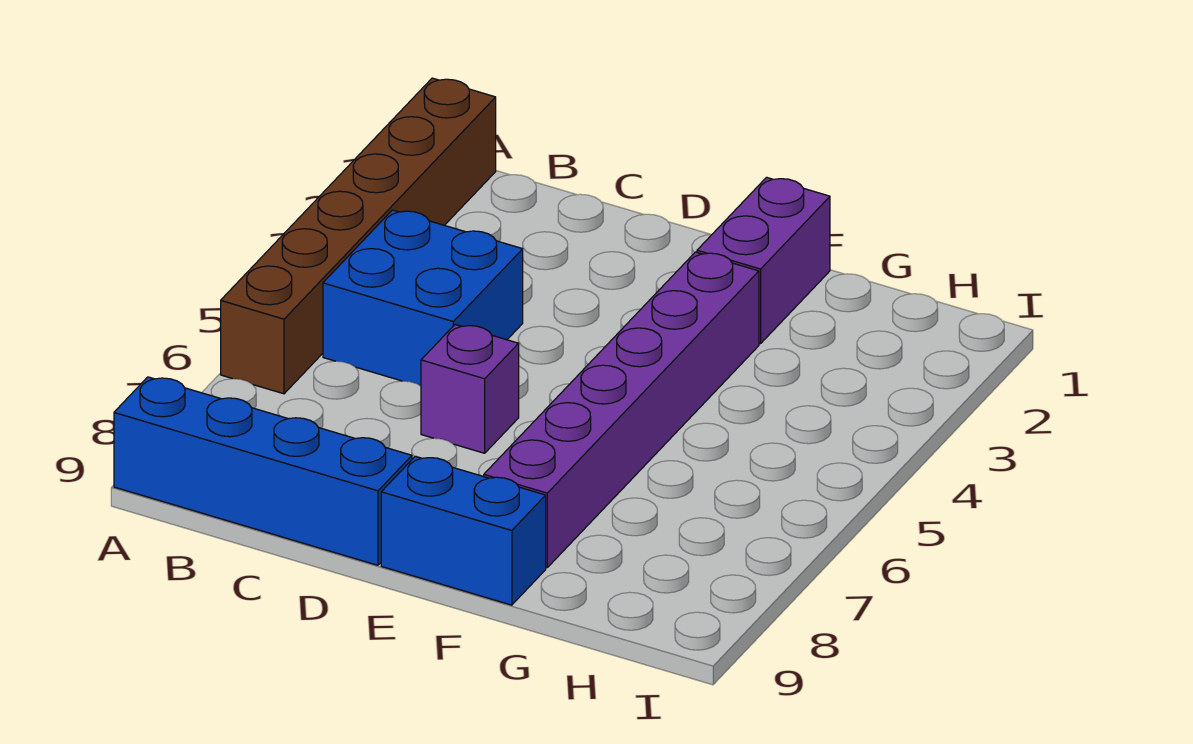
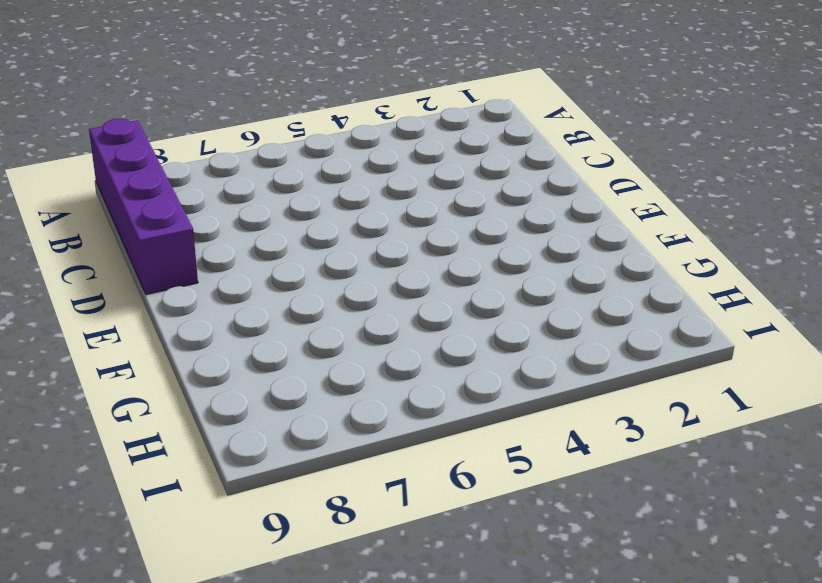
purple 1x4 brick [89,119,198,295] -> blue 1x4 brick [114,377,412,565]
none -> brown 1x6 brick [221,78,496,394]
none -> blue 2x2 brick [323,210,523,386]

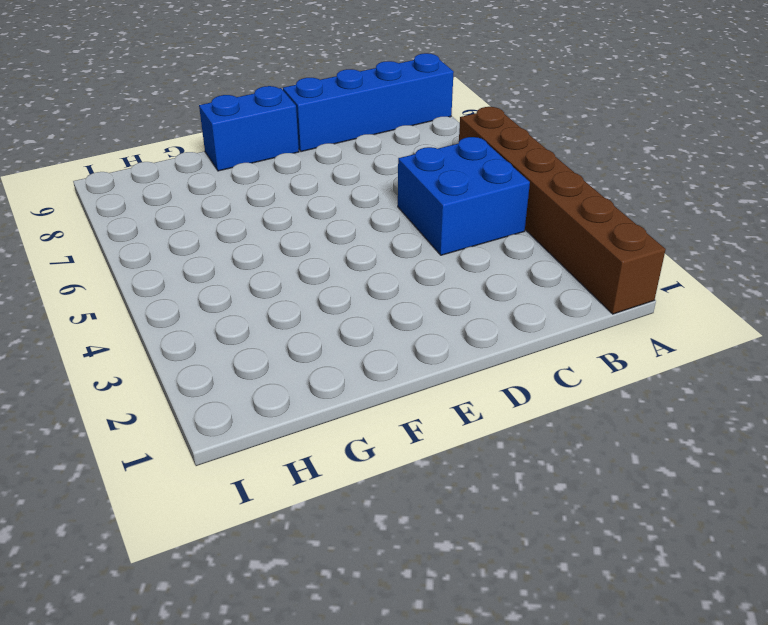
none -> purple 1x1 brick [421,325,519,453]
none -> purple 1x2 brick [697,177,830,344]

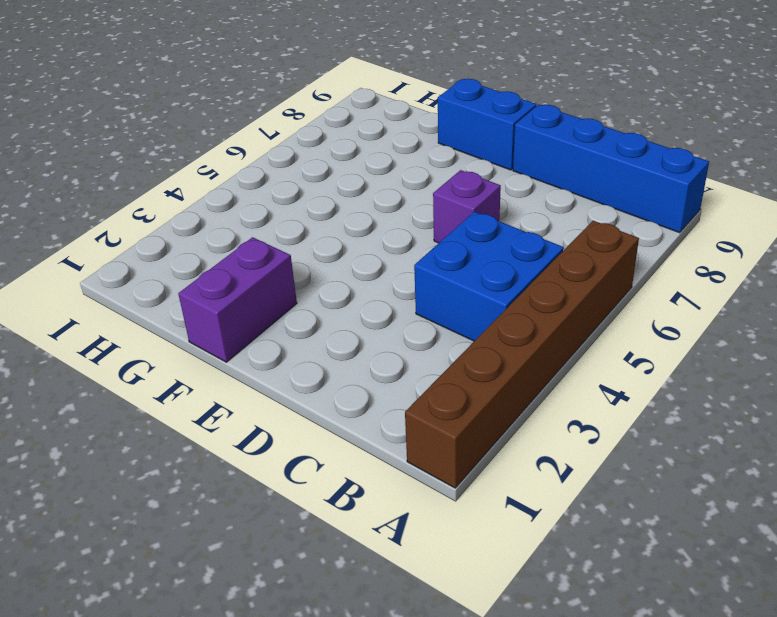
none -> purple 1x6 brick [484,252,759,568]

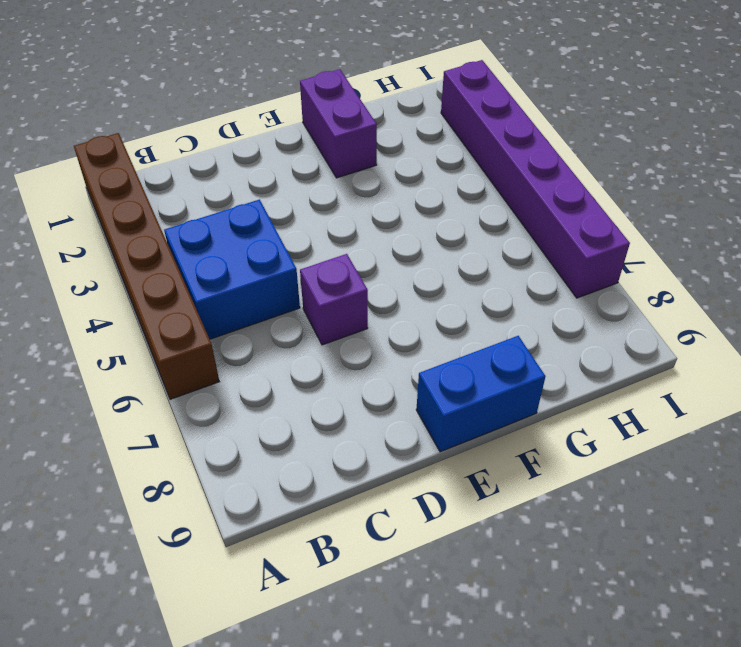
purple 1x6 brick [441,60,630,298] -> purple 1x6 brick moved to [484,252,759,568]
none -> blue 1x4 brick [114,377,412,565]

